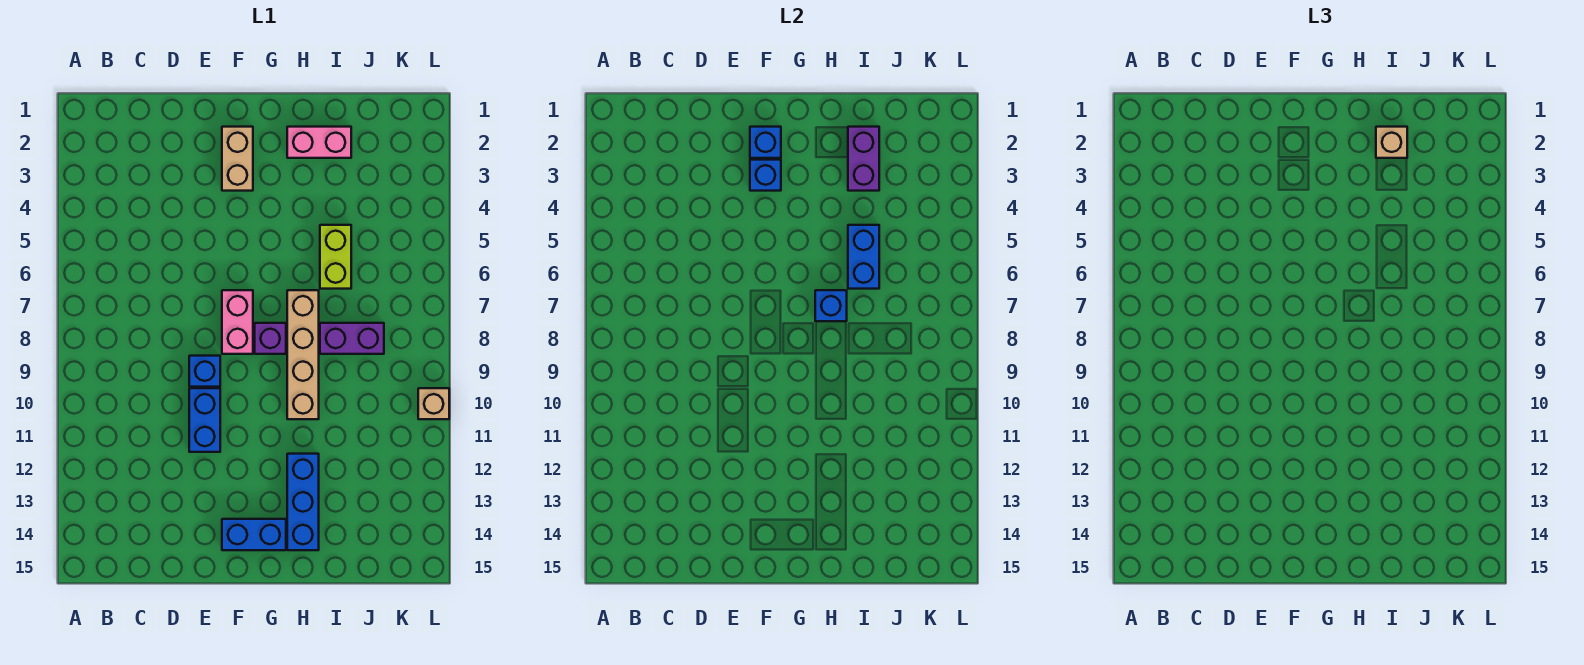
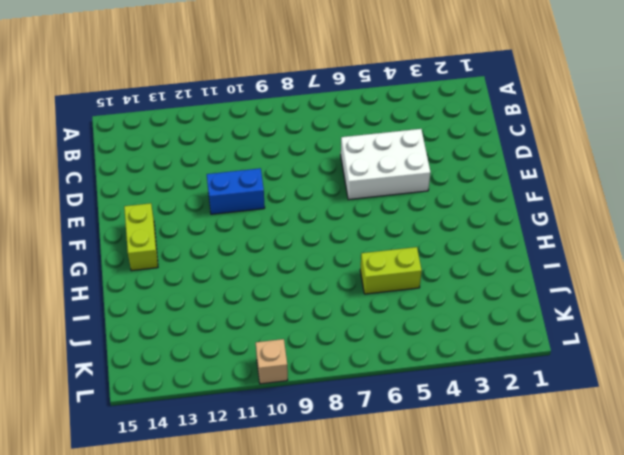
white 2x3 brick [341,129,430,200] -> none
lime 1x2 brick [124,203,158,271] -> blue 1x2 brick [222,519,286,550]
none -> blue 1x1 brick [189,356,220,387]
none -> tan 1x2 brick [222,127,253,191]
none -> pink 1x2 brick [222,290,253,354]

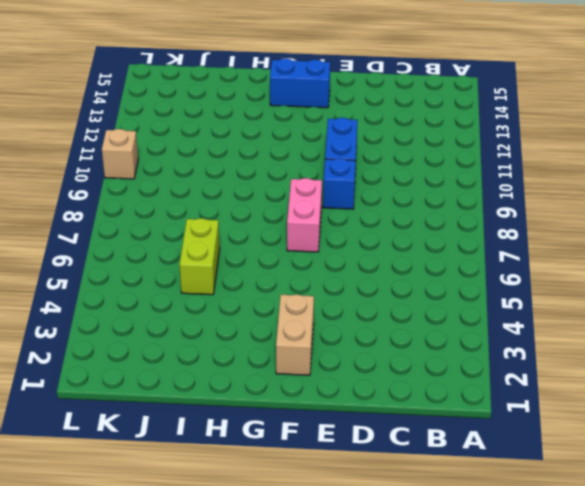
none -> purple 1x1 brick [255,323,286,354]
none -> pink 1x2 brick [287,127,351,158]
none -> tan 1x4 brick [287,290,319,419]

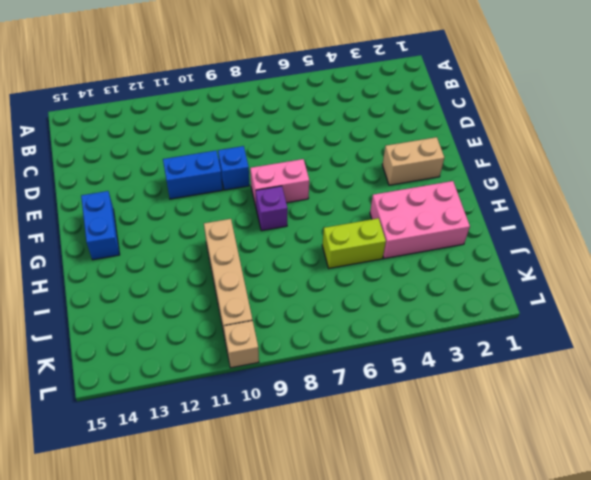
pink 2x3 brick [370,181,470,259] -> pink 1x2 brick [287,127,351,158]
tan 1x4 brick [204,219,253,337] -> tan 1x4 brick turned to [287,290,319,419]
none -> blue 1x3 brick [287,454,319,550]
none -> purple 1x2 brick [320,323,384,354]
none -> blue 1x1 brick [750,127,781,158]

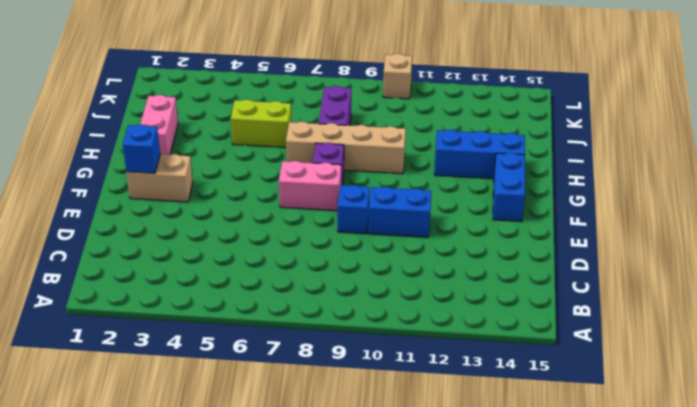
none -> blue 1x1 brick [750,160,781,191]
none -> blue 1x1 brick [815,290,847,321]
none -> purple 1x2 brick [848,127,879,191]

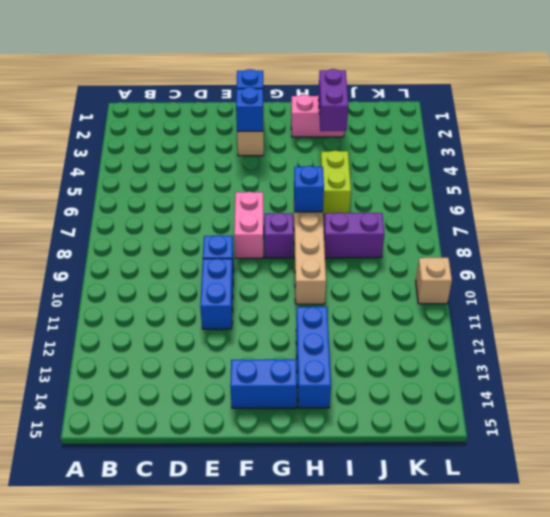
none -> blue 1x2 brick [848,225,879,289]
none -> tan 1x1 brick [1376,127,1407,158]

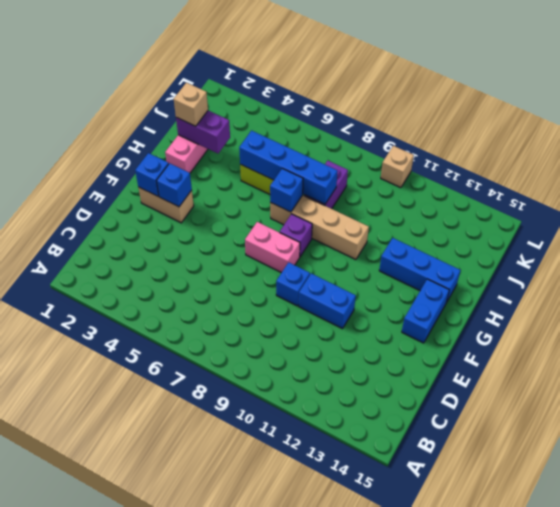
blue 1x4 brick [239,131,338,204] -> blue 1x2 brick [848,225,879,289]

